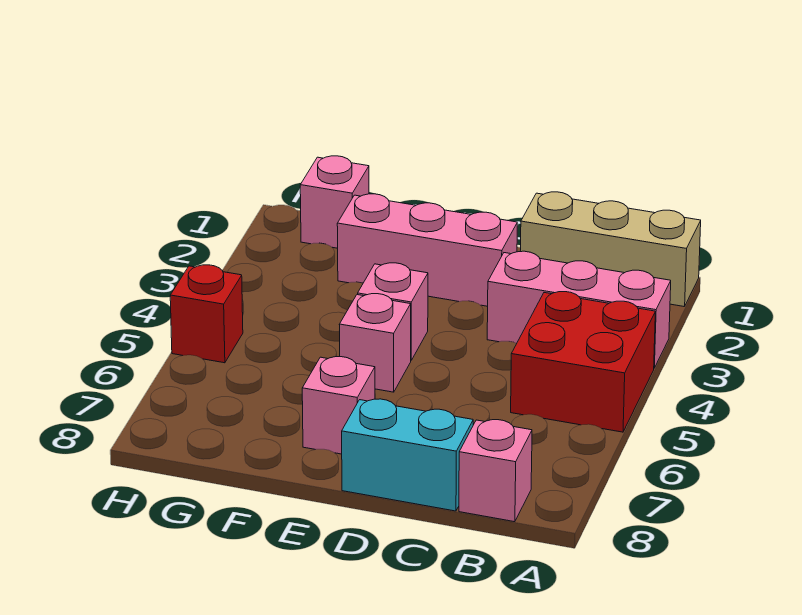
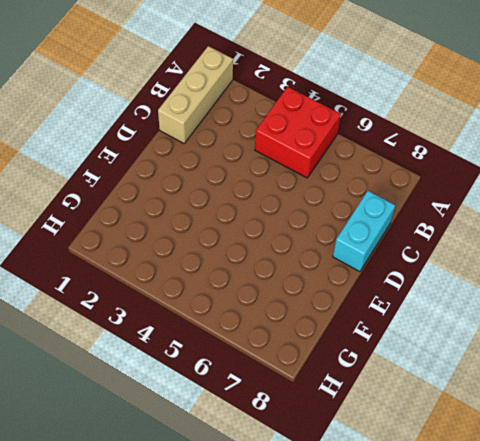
none -> pink 1x3 brick [487,251,671,368]
none -> pink 1x1 brick [459,420,532,522]

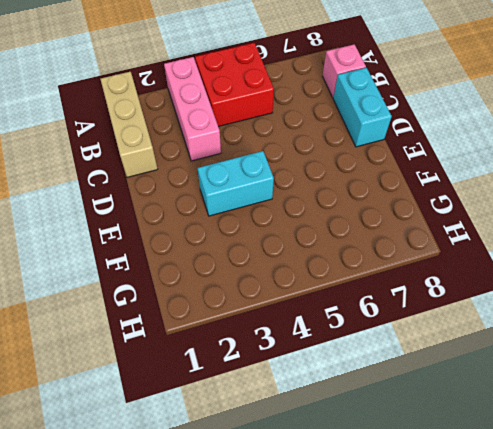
cyan 1x2 brick [198,151,274,216] -> pink 1x1 brick [358,263,428,360]
none -> pink 1x3 brick [337,194,517,306]
none -> pink 1x1 brick [339,294,411,392]

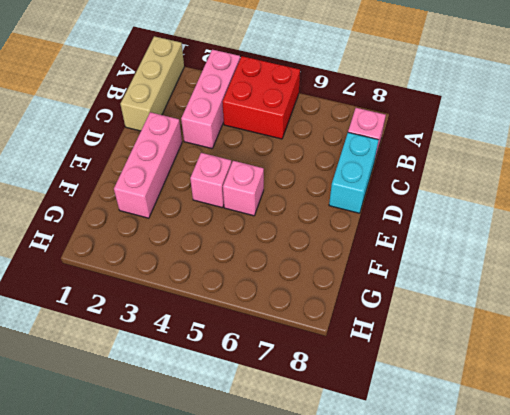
none -> pink 1x1 brick [302,357,375,454]
none -> pink 1x1 brick [300,156,369,248]

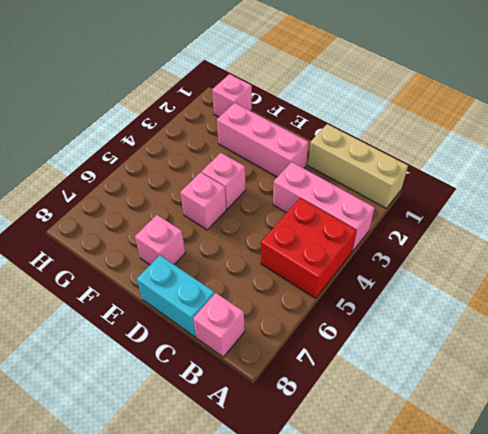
none -> red 1x1 brick [170,265,243,363]

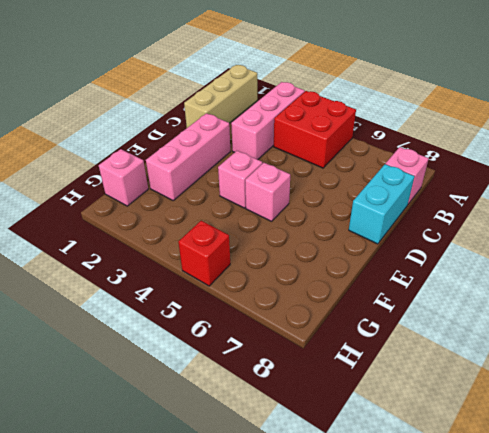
none -> pink 1x1 brick [302,357,375,454]

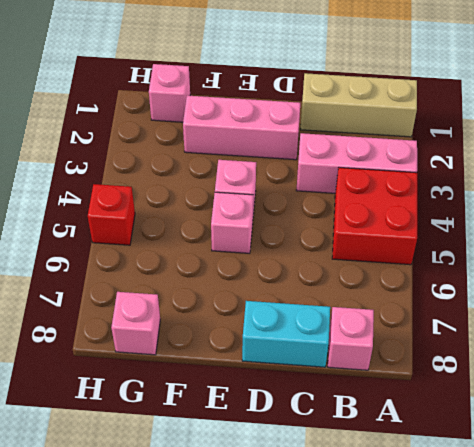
pink 1x1 brick [111,292,160,355] -> pink 1x1 brick moved to [302,357,375,454]

